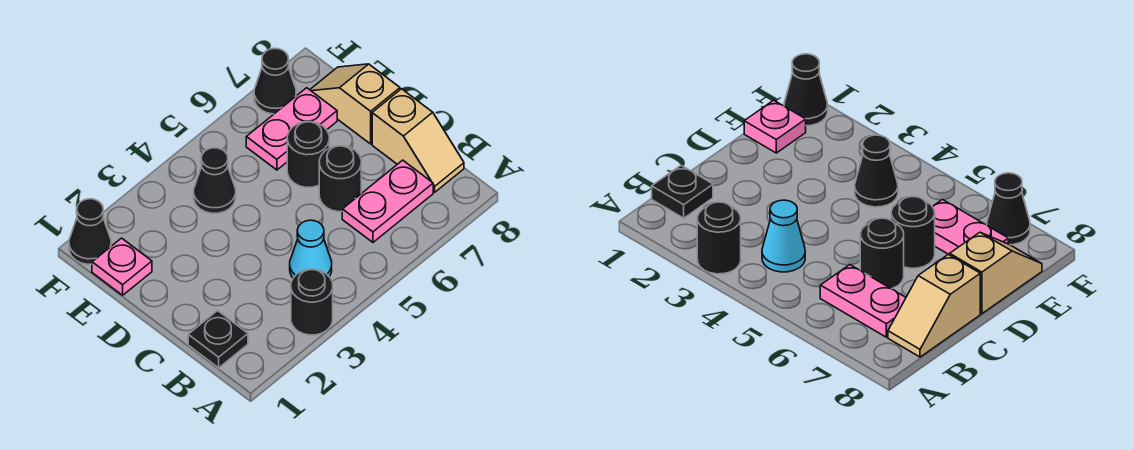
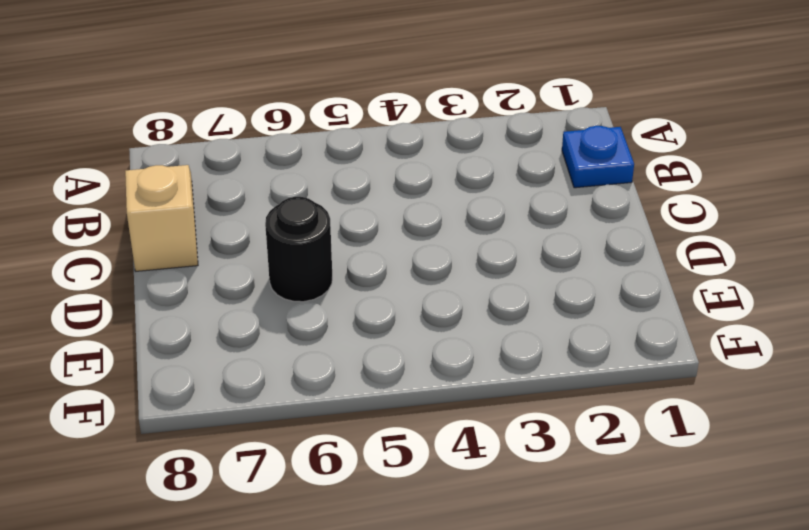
blue 1x1 plate [562,126,634,188] -> black 1x1 plate [188,311,248,368]
none -> black 1x1 round brick [291,269,333,335]
none -> cyan 1x1 cone [290,220,332,278]
none -> pink 1x2 plate [342,160,433,242]

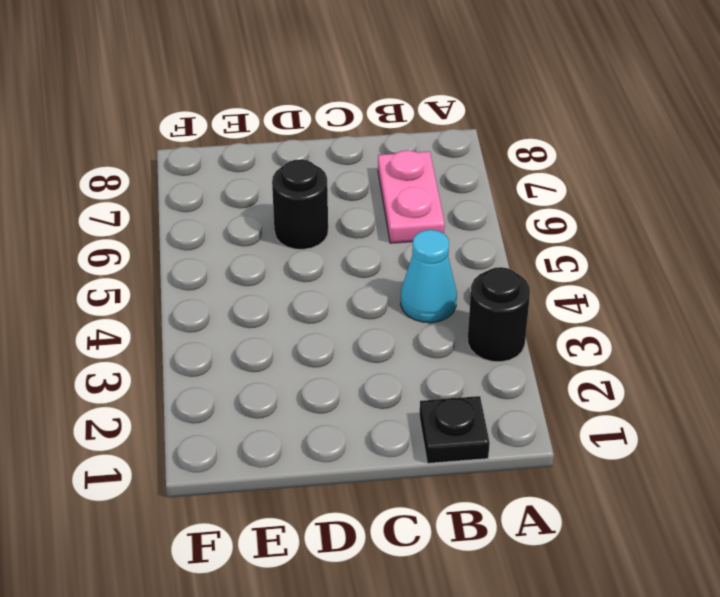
none -> tan 1x2 slope [372,89,464,192]
none -> black 1x1 round brick [319,146,361,212]
none -> tan 1x2 slope [310,64,400,144]

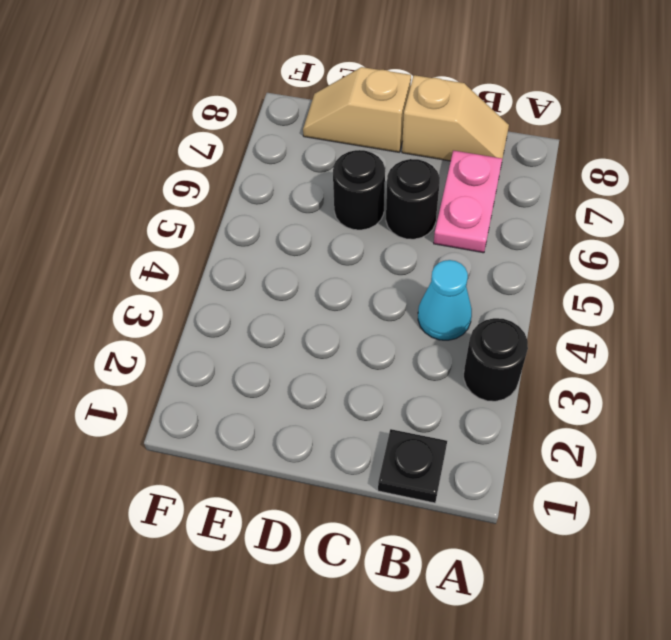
none -> pink 1x1 plate [92,238,152,295]
none -> black 1x1 cone [194,148,236,213]
none -> pink 1x2 plate [246,88,337,170]

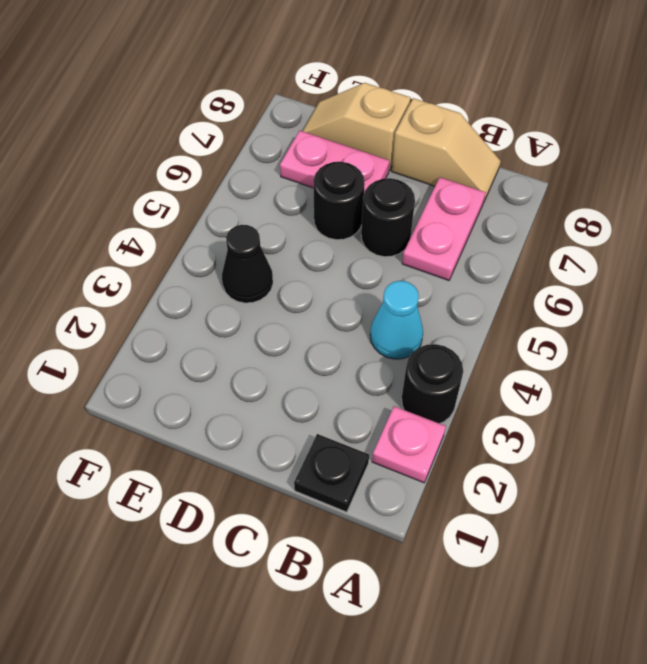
pink 1x1 plate [372,406,446,483] -> pink 1x1 plate moved to [92,238,152,295]
pink 1x2 plate [280,131,390,193] -> pink 1x2 plate turned to [246,88,337,170]
none -> black 1x1 cone [69,199,111,264]
none -> black 1x1 cone [254,49,296,114]

